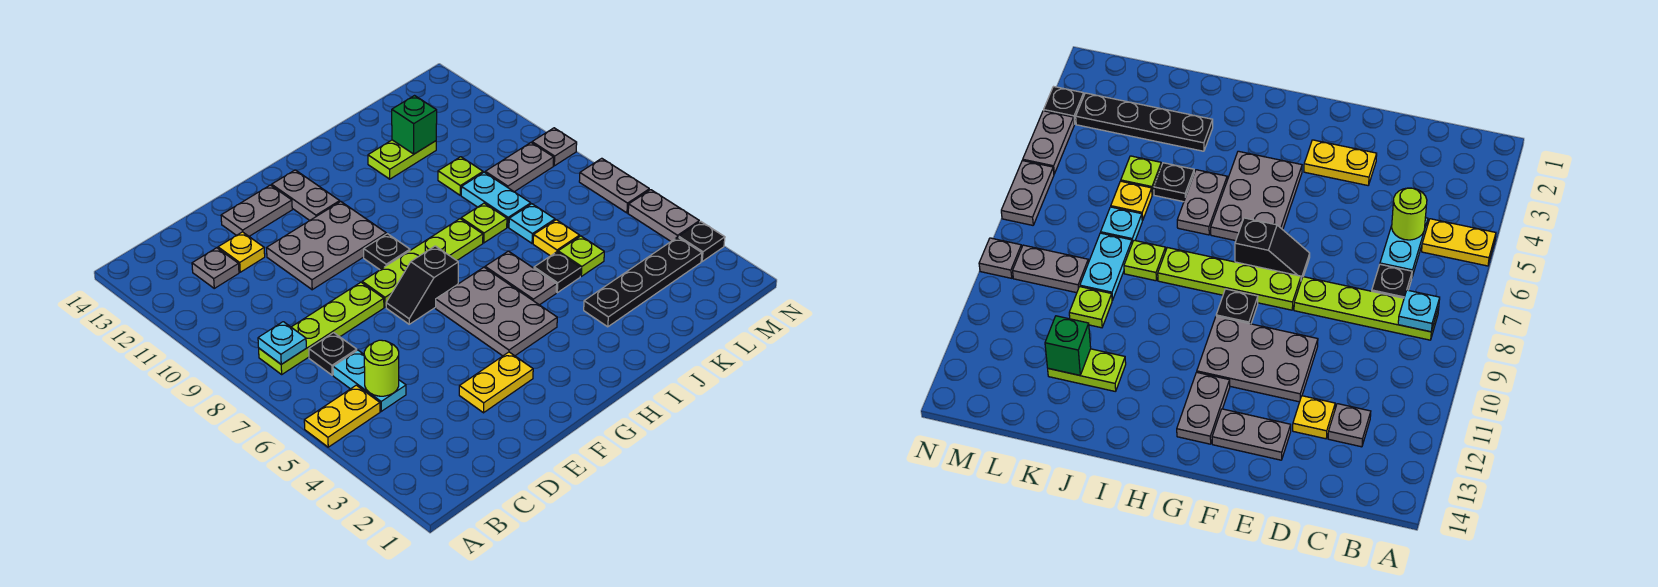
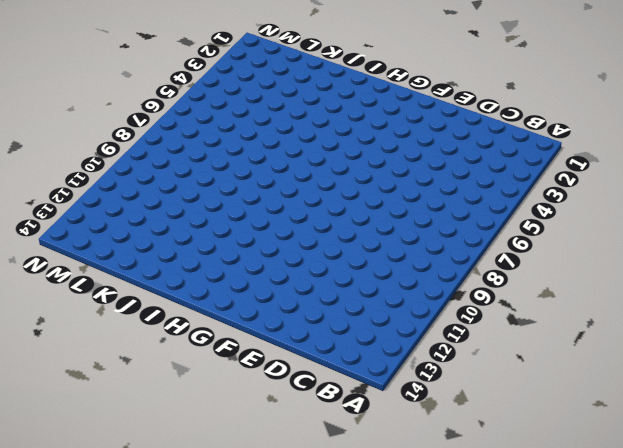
none -> yellow 1x2 plate [304,385,380,447]
none -> lime 1x4 plate [259,282,384,374]
none -> cyan 1x2 plate [333,350,406,411]
none -> black 1x1 plate [309,333,357,375]

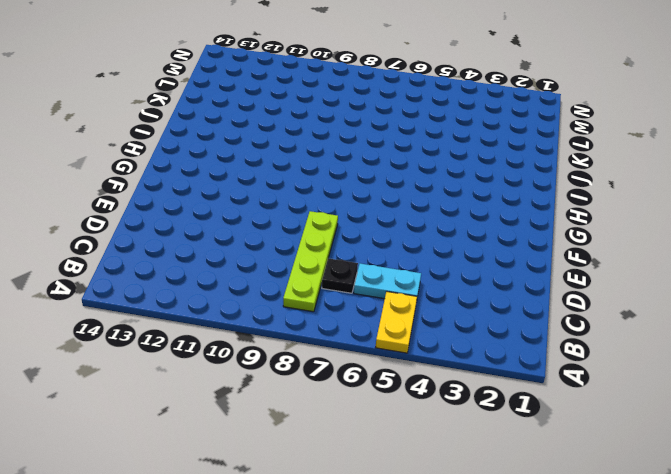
none -> grey 1x1 plate [192,248,239,288]
none -> yellow 1x1 plate [218,232,265,272]
none -> yellow 1x2 plate [459,352,533,413]
none -> grey 2x3 plate [267,201,386,290]

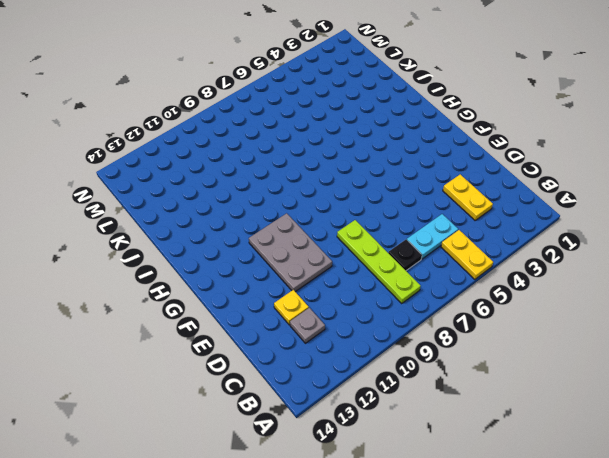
yellow 1x2 plate [443,174,493,220] -> yellow 1x2 plate moved to [459,352,533,413]
none -> grey 1x2 plate [221,185,292,236]
none -> black 1x2 slope [386,246,458,324]
none -> lime 1x4 plate [362,219,483,307]
none -> grey 2x3 plate [436,267,557,356]

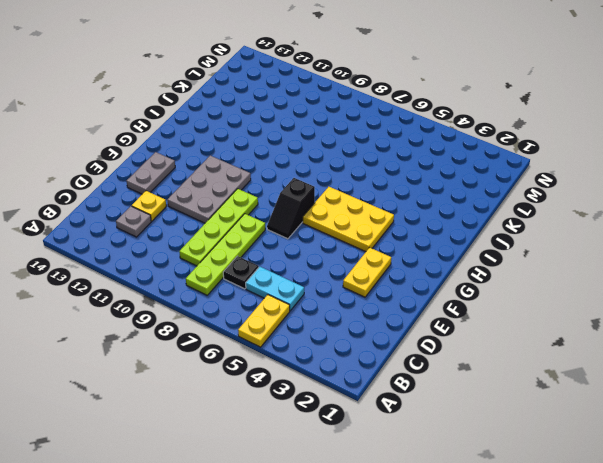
lime 1x4 plate [179,189,258,266] -> lime 1x4 plate moved to [362,219,483,307]
yellow 2x3 plate [303,187,394,252] -> grey 2x3 plate [436,267,557,356]
none -> black 1x1 plate [364,234,410,270]
none -> grey 1x2 plate [272,170,340,221]
none -> grey 1x2 plate [485,251,557,305]
none -> black 1x4 plate [584,237,702,327]

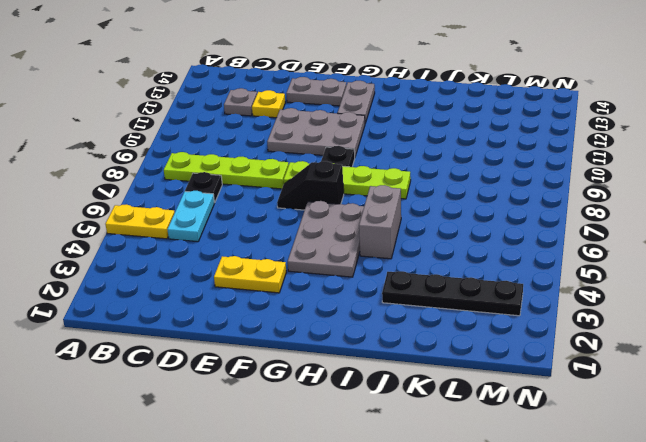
grey 1x2 brick [359,185,401,259] -> grey 1x2 plate [485,251,557,305]
none -> black 1x1 plate [534,252,581,293]
none -> lime 1x1 plate [461,203,507,243]
none -> lime 1x2 plate [368,140,436,179]
none -> lime 1x1 plate [558,236,604,276]

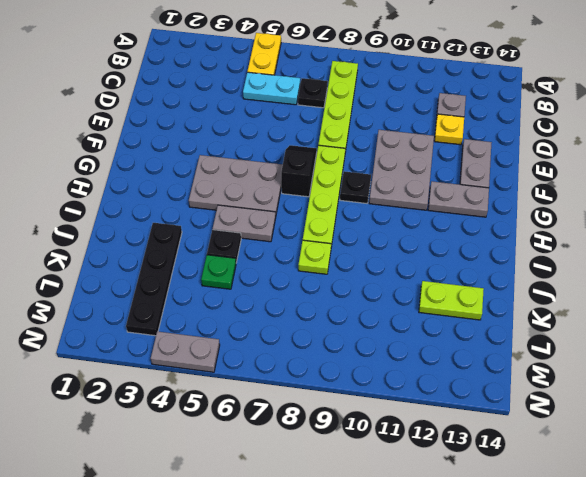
green 1x1 plate [201,255,236,289] -> lime 1x1 plate [558,236,604,276]
lime 1x2 plate [419,281,484,320] -> lime 1x2 plate turned to [368,140,436,179]
none -> yellow 1x2 plate [459,352,533,413]
none -> yellow 1x1 plate [533,220,580,256]
none -> cyan 1x1 plate [509,204,555,243]
none -> cyan 1x2 plate [461,172,531,227]

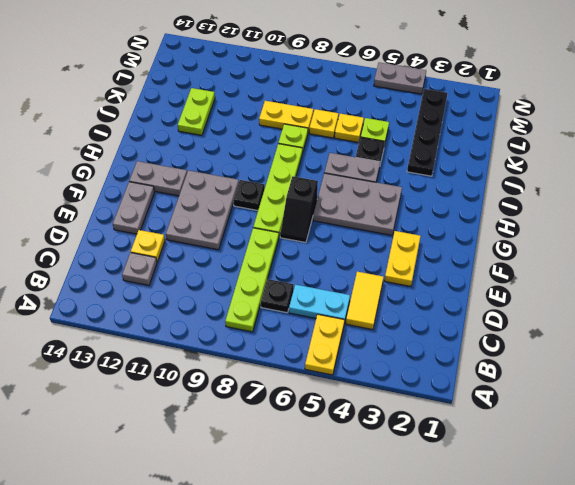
yellow 1x2 tile [346,272,383,330] -> none
yellow 1x1 plate [309,109,338,138] -> cyan 1x1 plate [509,204,555,243]
yellow 1x2 plate [259,101,313,132] -> cyan 1x2 plate [461,172,531,227]
none -> lime 1x1 plate [438,157,483,195]
none -> grey 1x2 plate [485,143,554,192]
none -> black 1x1 plate [679,221,725,261]
none -> grey 1x2 plate [579,158,649,213]

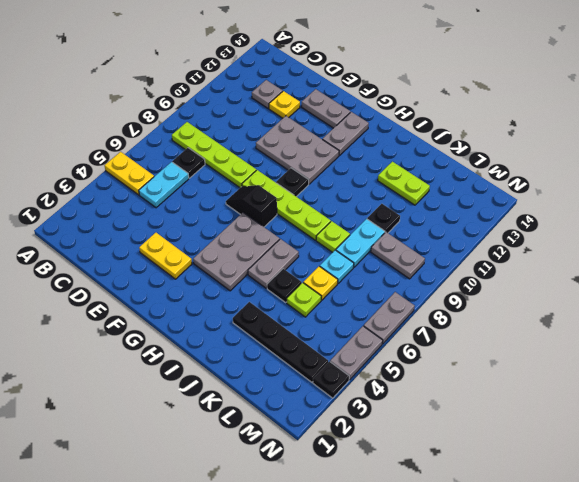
black 1x1 plate [367,204,400,233] -> lime 1x1 plate [438,157,483,195]
none -> grey 1x1 plate [532,128,577,166]
none -> cyan 1x1 plate [258,322,306,364]
none -> lime 1x1 round brick [364,340,399,396]
none -> green 1x1 brick [392,96,437,154]

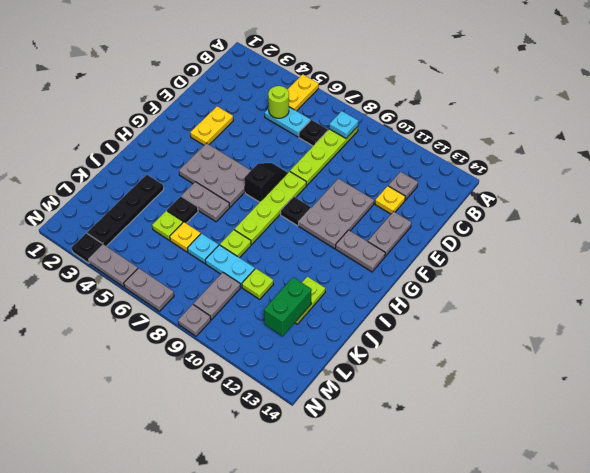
green 1x2 brick [264,277,312,336] -> green 1x1 brick [392,96,437,154]

